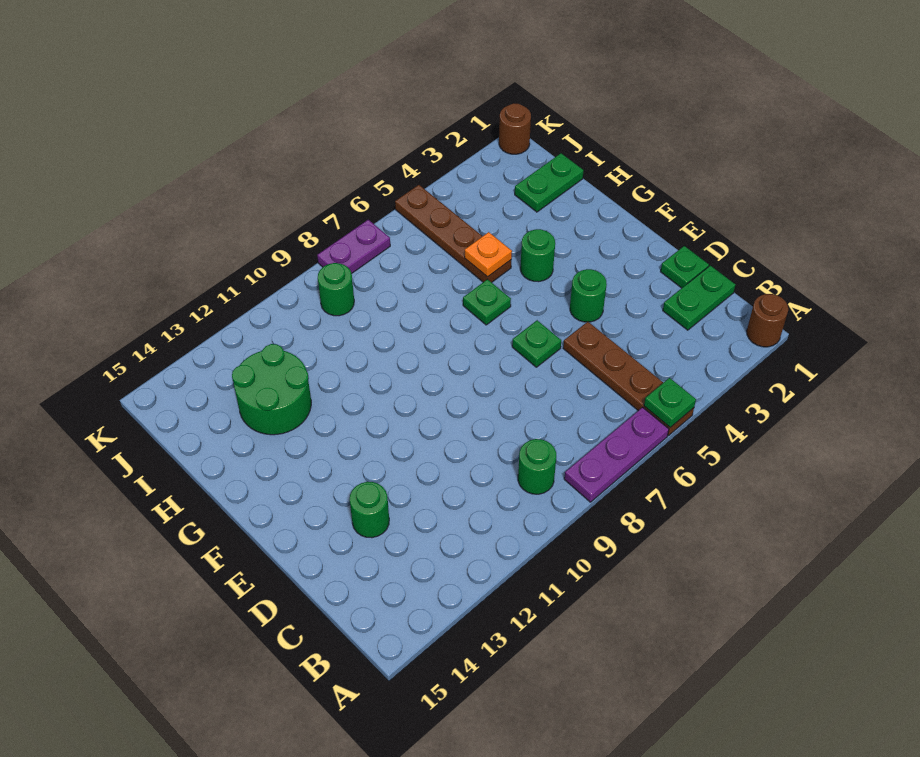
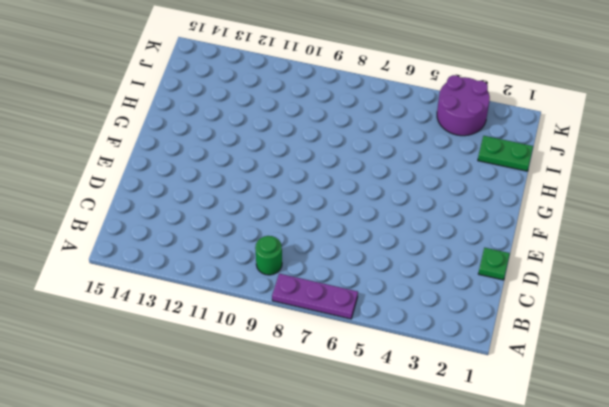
purple 2x2 round brick [437,75,490,136] -> none
none -> brown 1x1 round brick [747,294,788,347]
none -> brown 1x4 plate [563,322,694,436]
none -> green 1x2 plate [663,266,735,330]

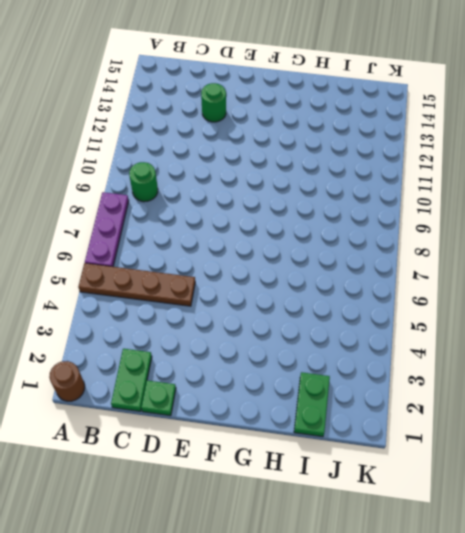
none -> green 1x1 round brick [570,269,607,322]
none -> green 1x1 plate [512,320,561,367]
none -> green 1x1 round brick [520,229,555,282]

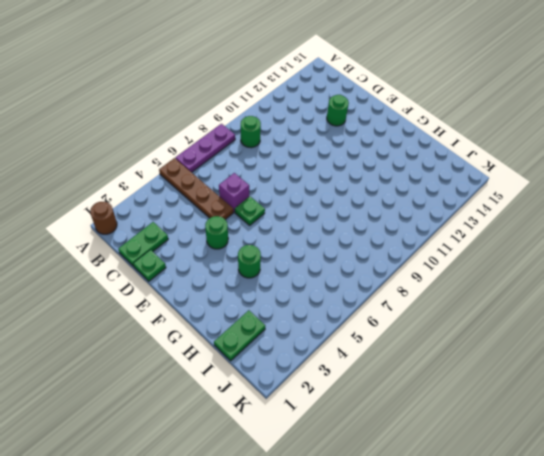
purple 1x1 brick [219,173,249,212] -> none
none -> green 1x1 plate [463,279,511,325]
none -> brown 1x4 plate [395,185,511,282]
none -> green 2x2 round brick [232,344,311,435]

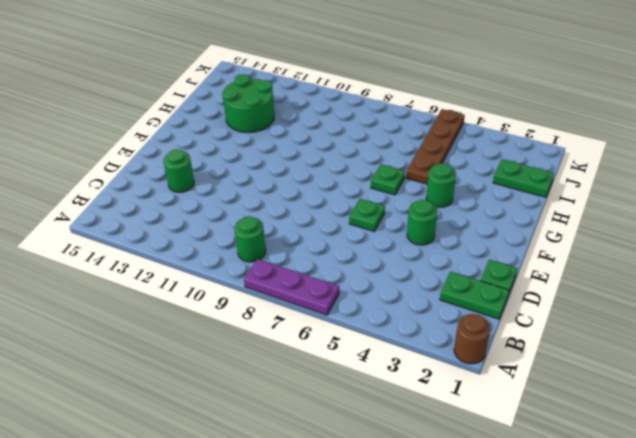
none -> brown 1x4 plate [563,322,694,436]
none -> green 1x1 round brick [318,263,354,316]
none -> brown 1x1 round brick [499,103,531,154]

